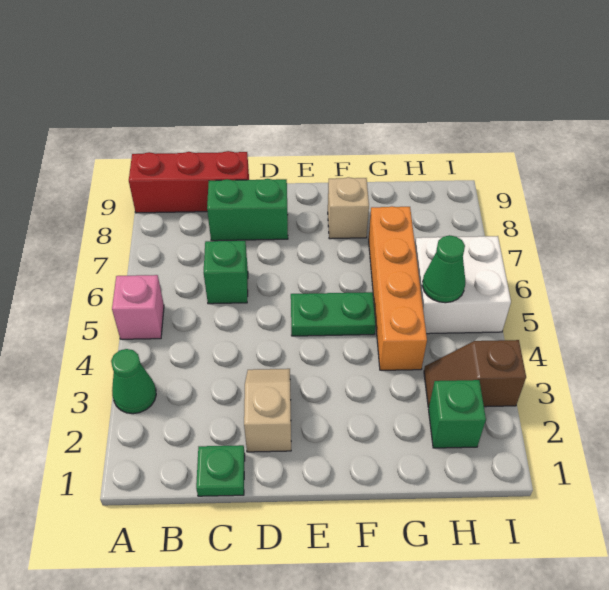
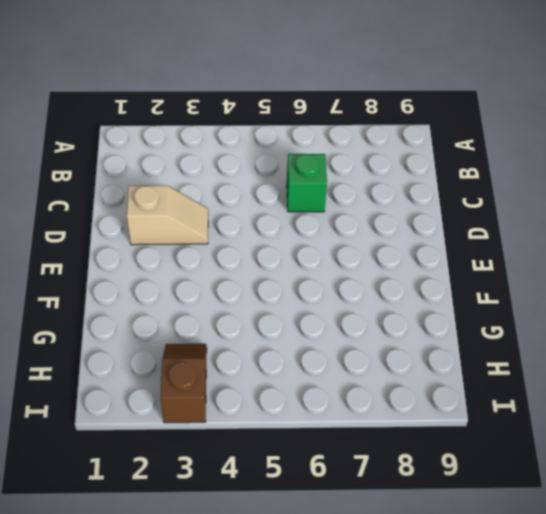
none -> green 1x1 cone [111,349,156,414]
none -> pink 1x1 brick [112,275,164,339]
none -> red 1x3 brick [129,151,249,213]

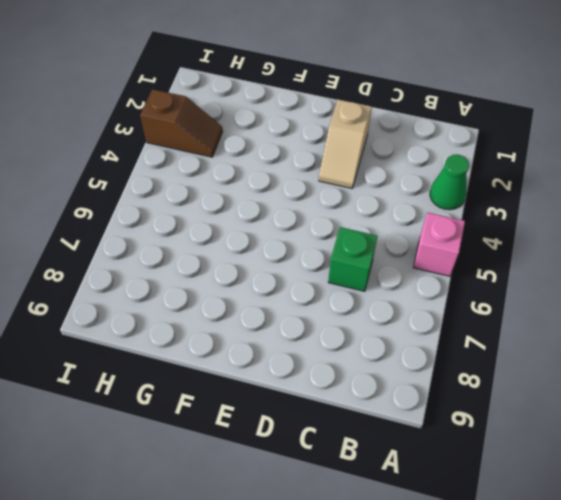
none -> red 1x3 brick [129,151,249,213]
none -> green 1x1 plate [196,445,245,496]
none -> green 1x2 brick [207,179,288,241]

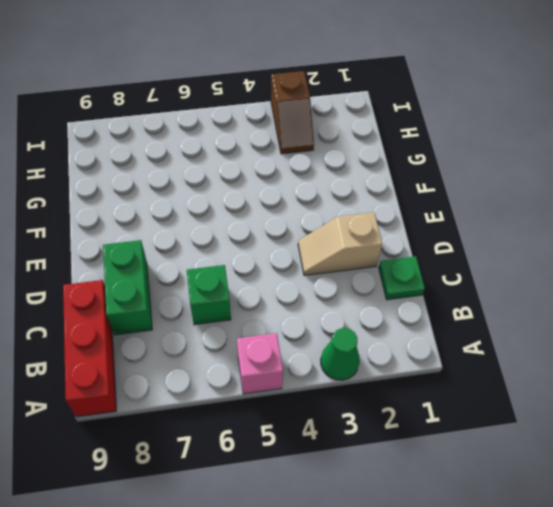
none -> green 1x2 plate [291,292,376,336]
none -> tan 1x1 brick [328,177,369,239]
none -> orange 1x4 brick [369,206,427,370]

